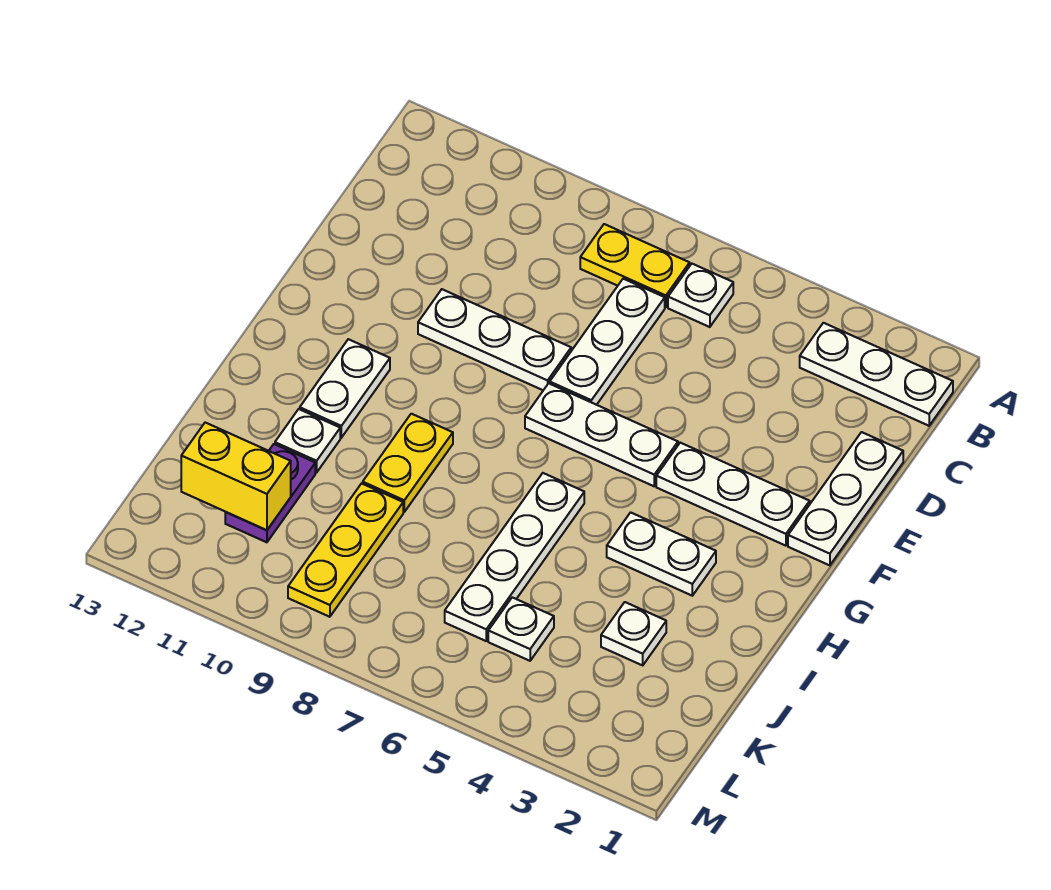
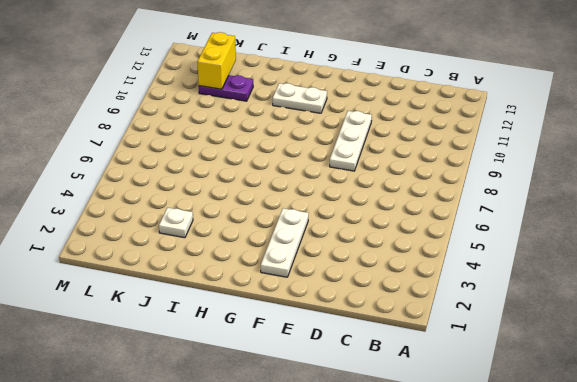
none -> white 1x3 plate [800,323,953,426]
none -> white 1x1 plate [668,264,733,327]
none -> yellow 1x2 plate [580,224,690,307]

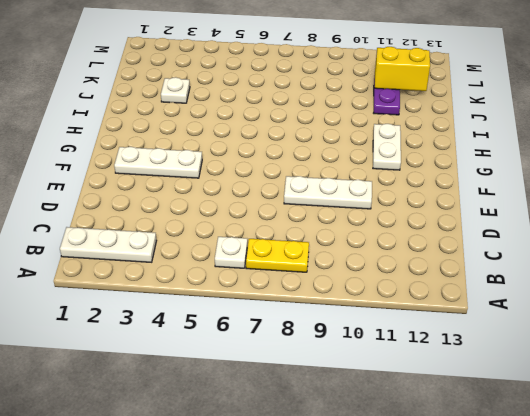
none -> white 1x3 plate [550,279,665,405]
none -> white 1x3 plate [788,432,903,565]
none -> white 1x3 plate [525,383,678,486]

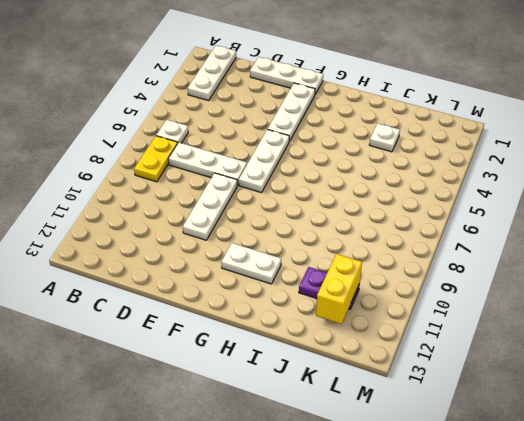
none -> white 1x2 plate [607,512,716,596]
none -> white 1x4 plate [445,473,584,641]
none -> yellow 1x2 plate [363,414,453,512]

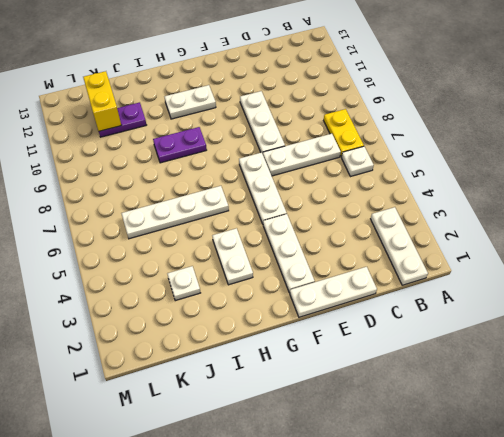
purple 1x2 plate [153,127,207,163] -> yellow 1x2 plate [363,414,453,512]
none -> white 1x1 plate [275,409,340,473]
none -> yellow 1x3 plate [288,483,403,617]
none -> white 1x1 plate [488,597,554,661]

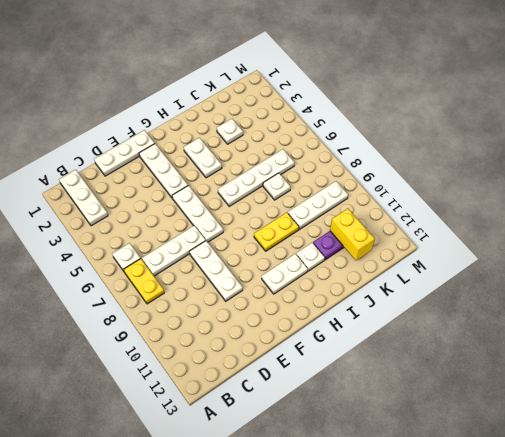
white 1x1 plate [263,173,290,200] -> white 1x1 plate moved to [488,597,554,661]
white 1x3 plate [288,181,348,229] -> yellow 1x3 plate [288,483,403,617]

